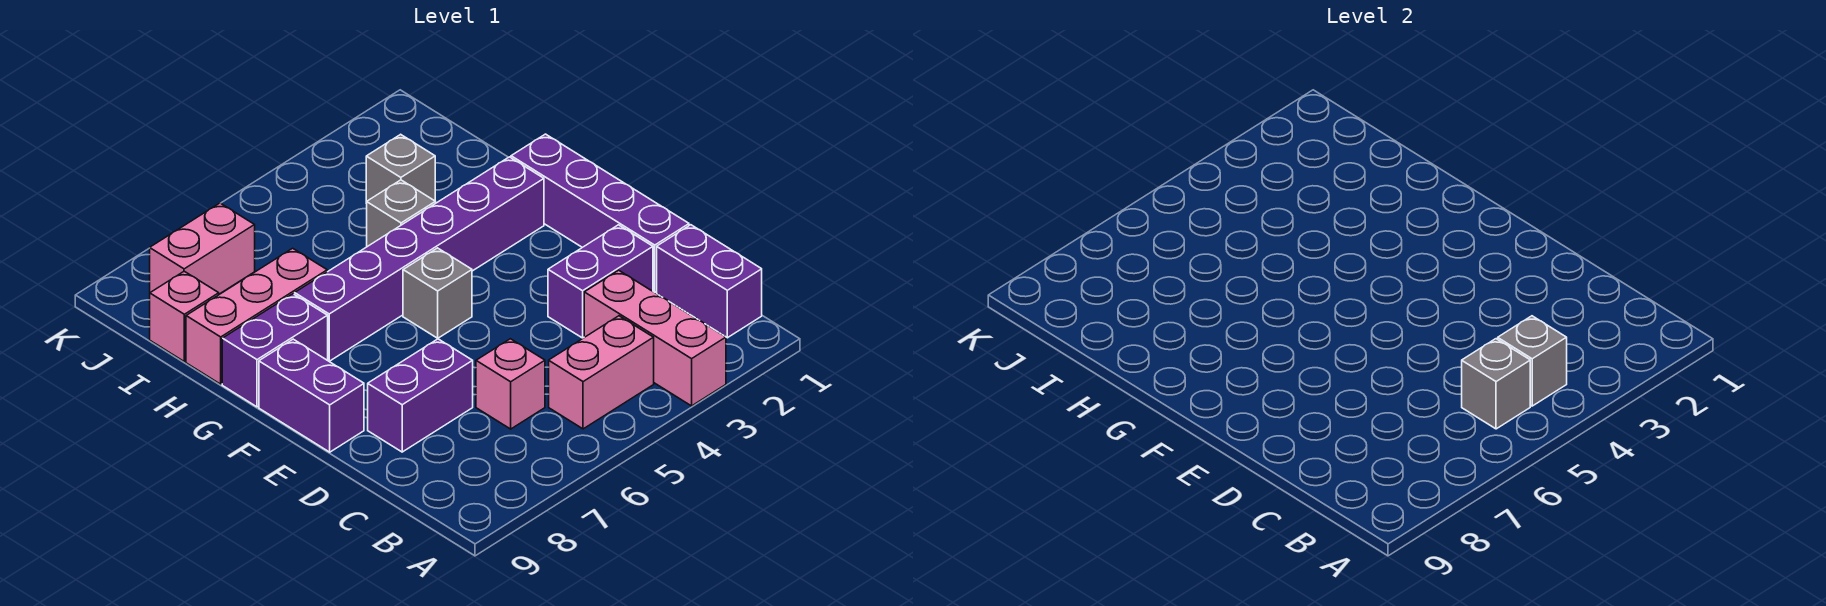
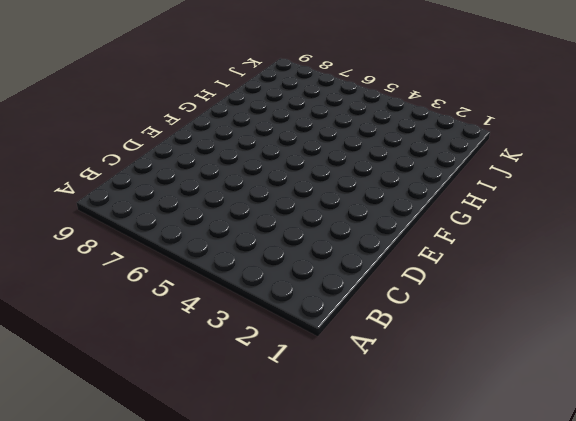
none -> pink 1x3 brick [584,270,726,406]
none -> purple 1x2 brick [657,225,762,338]
none -> pink 1x2 brick [549,316,654,429]

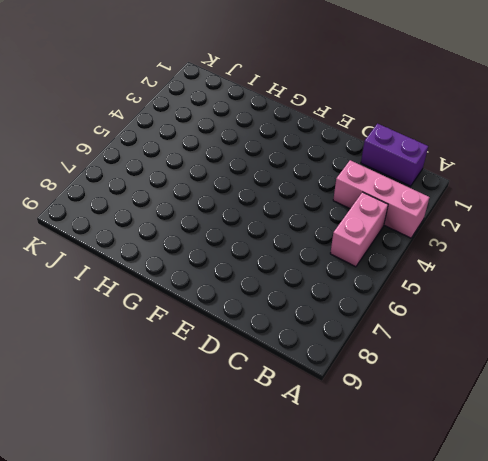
none -> pink 1x1 brick [476,339,545,429]
none -> purple 1x4 brick [511,134,689,292]
none -> purple 1x2 brick [548,225,653,338]

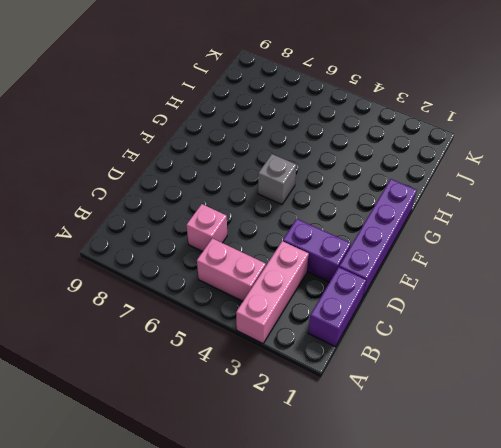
none -> purple 1x2 brick [368,339,473,452]
none -> purple 1x2 brick [259,339,364,452]
none -> purple 1x6 brick [295,157,544,361]

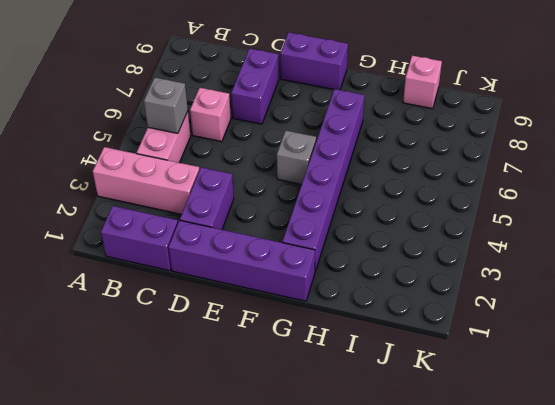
none -> purple 1x2 brick [222,294,328,407]
none -> grey 1x1 brick [367,180,436,247]
none -> pink 1x3 brick [186,248,327,384]

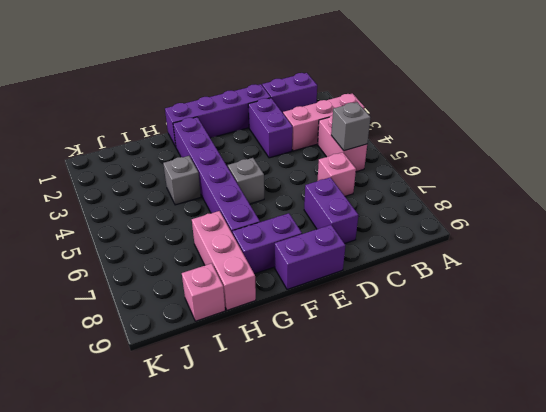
purple 1x2 brick [232,213,302,274] -> purple 1x2 brick turned to [222,294,328,407]
none -> grey 1x1 brick [366,134,435,203]
none -> pink 1x2 brick [150,203,255,294]
none -> grey 1x1 brick [1498,316,1567,406]

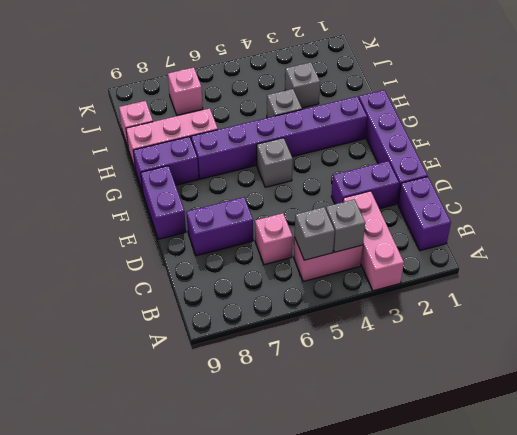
pink 1x1 brick [168,68,203,115] -> pink 1x2 brick [150,203,255,294]

